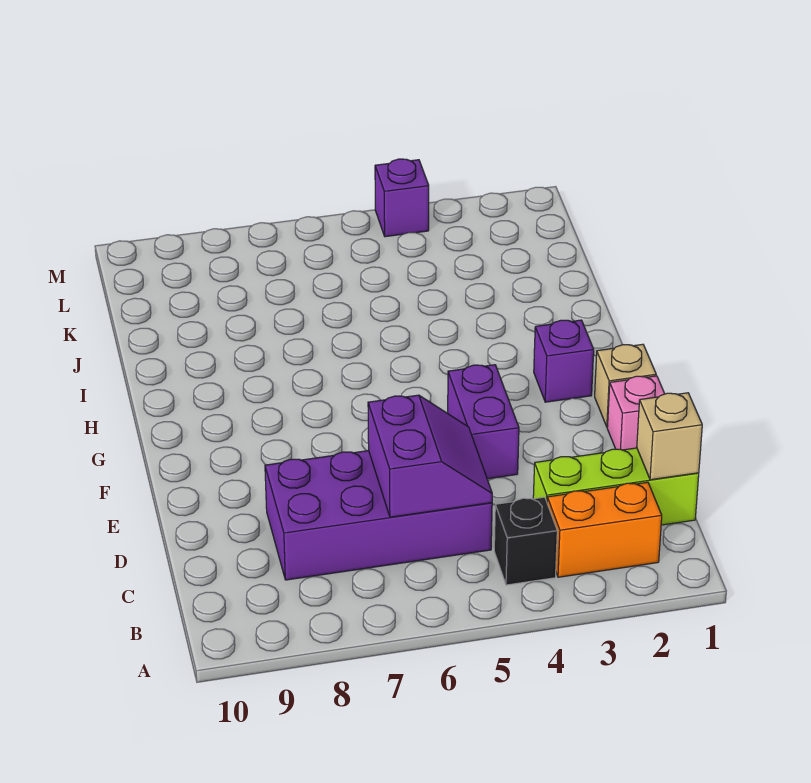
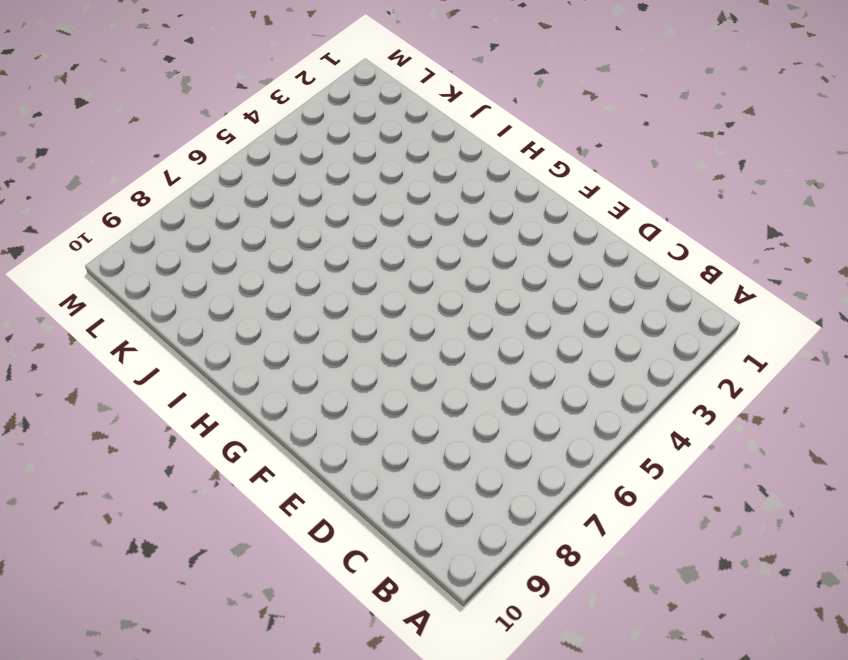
none -> orange 1x2 brick [547,482,662,577]
none -> black 1x1 brick [494,497,557,585]

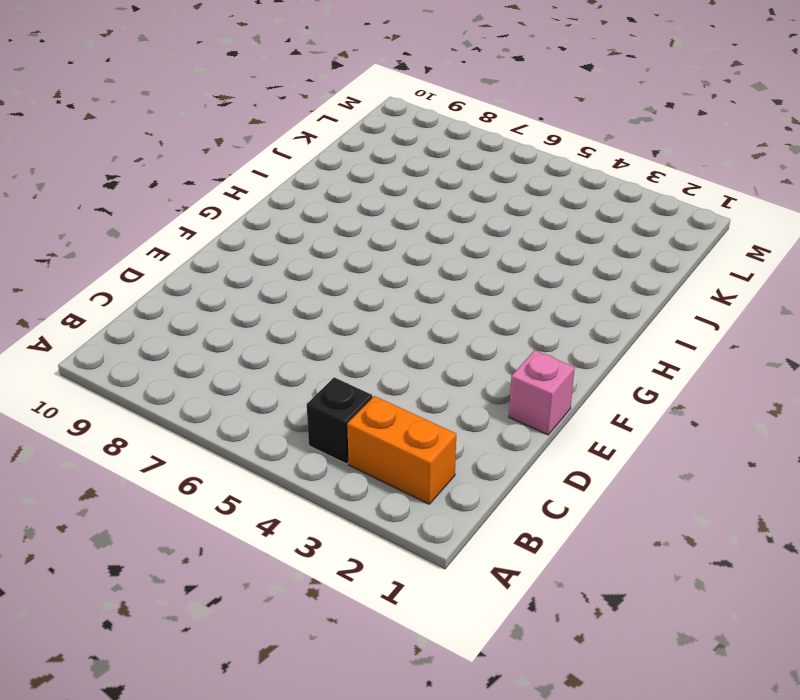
none -> lime 1x3 brick [533,448,699,525]
none -> purple 2x4 brick [265,451,492,580]

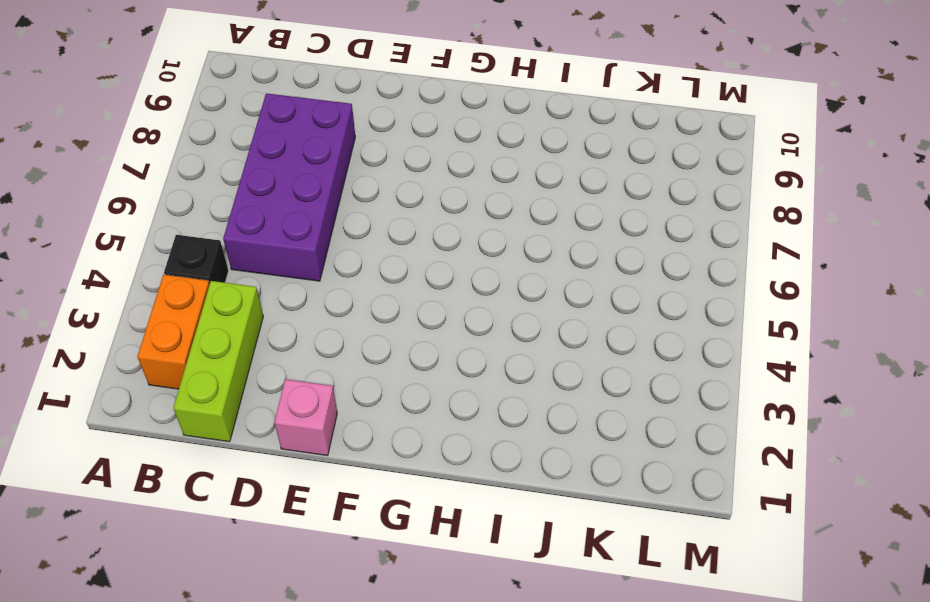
none -> purple 1x2 brick [448,365,519,479]
none -> tan 1x1 brick [595,344,656,427]

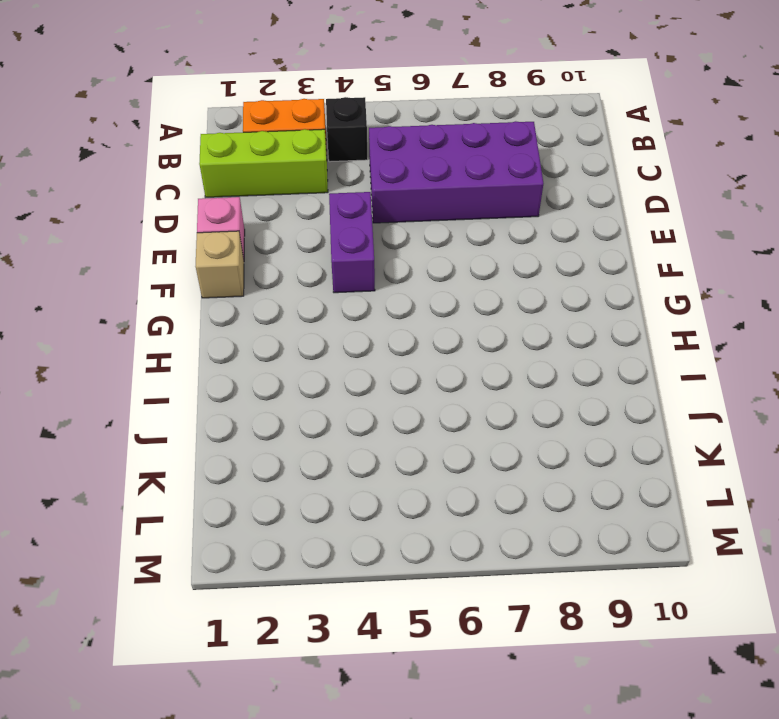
none -> purple 1x1 brick [534,320,594,402]
none -> purple 1x1 brick [375,159,429,237]

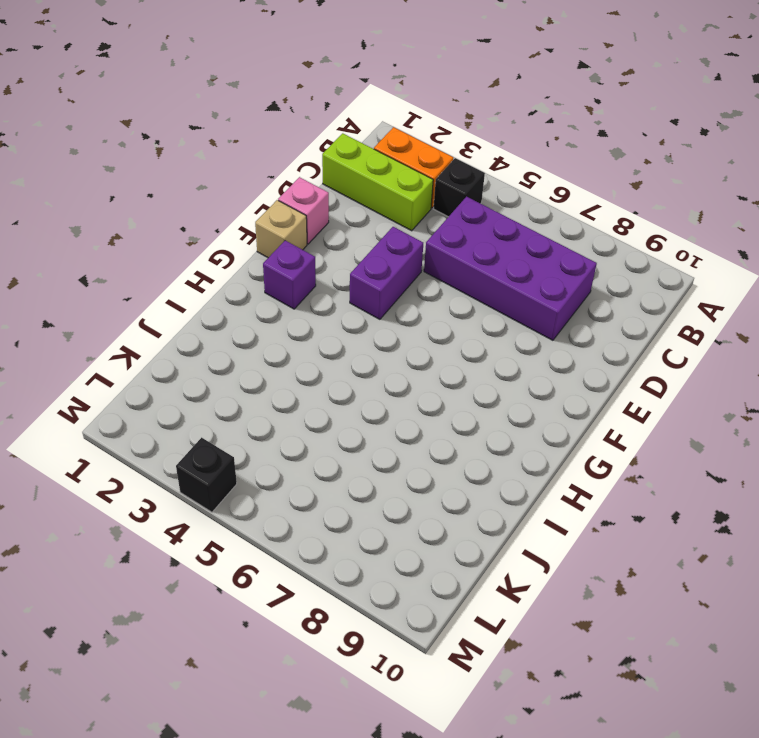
black 1x1 brick [176,438,237,512] -> purple 1x1 brick [375,159,429,237]
none -> tan 1x1 brick [637,393,702,480]
none -> purple 2x2 slope [368,395,492,517]

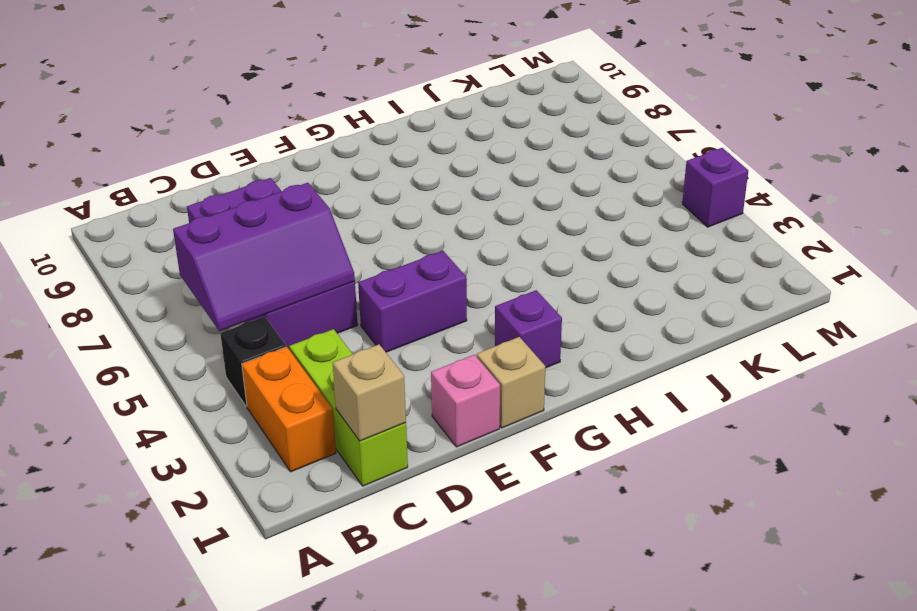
purple 2x3 slope [173,183,355,331] -> purple 2x2 slope [368,395,492,517]

